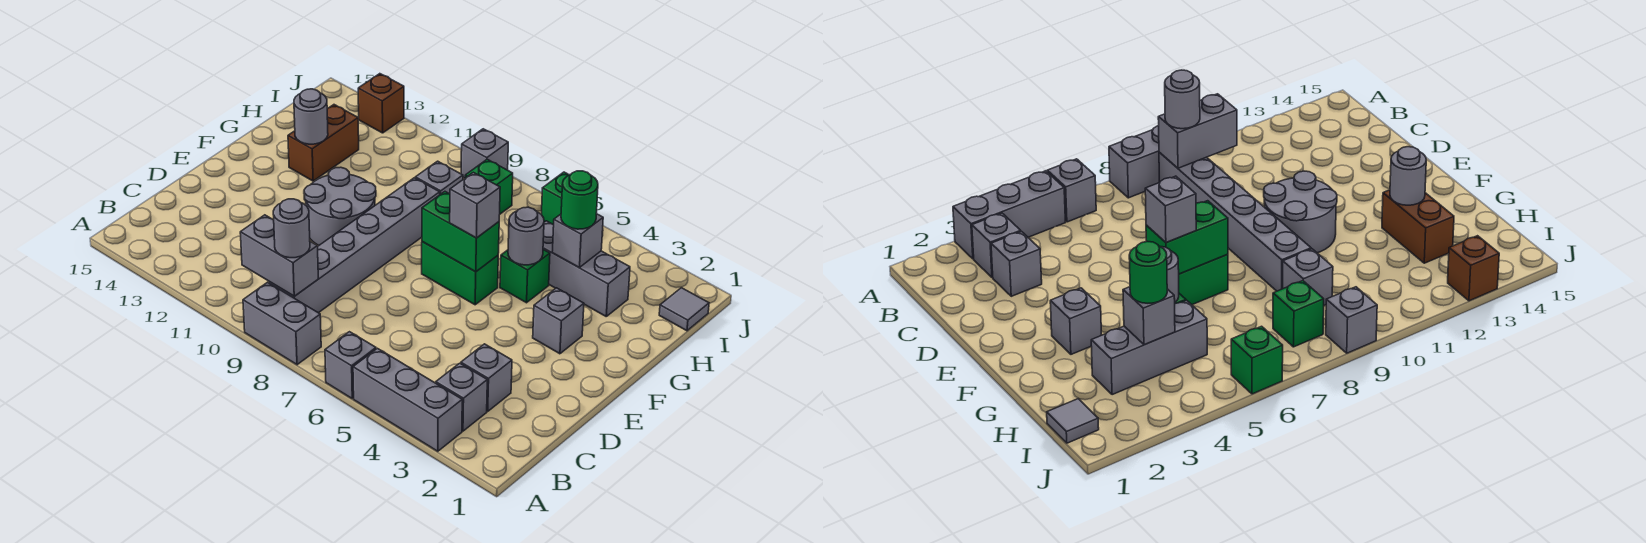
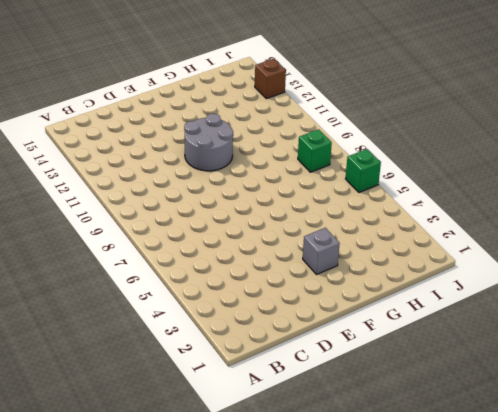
none -> grey 1x3 brick [353,348,462,451]
none -> grey 1x1 brick [325,332,376,398]
none -> grey 1x2 brick [243,282,321,365]

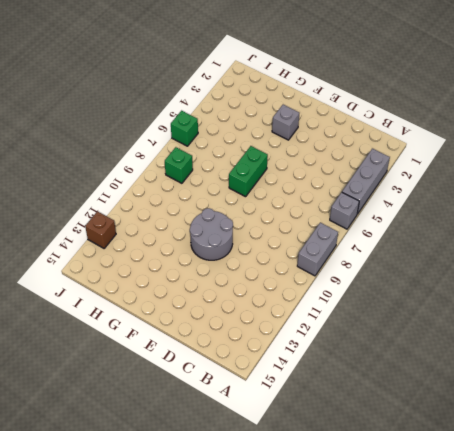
none -> grey 1x1 brick [436,363,487,431]
none -> grey 1x6 brick [269,178,440,313]
none -> grey 1x1 brick [461,344,512,411]

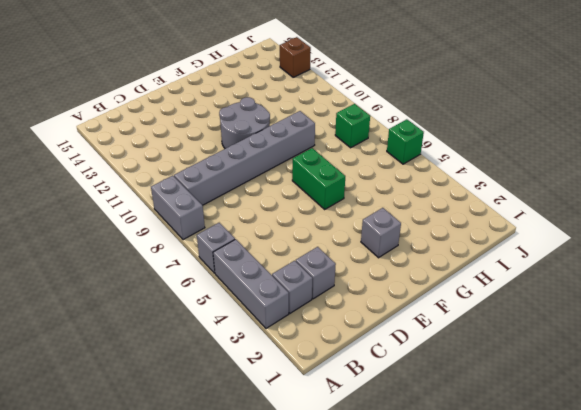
none -> green 1x1 brick [500,250,550,303]
none -> brown 1x2 brick [288,105,359,181]
none -> grey 1x3 brick [543,221,630,316]

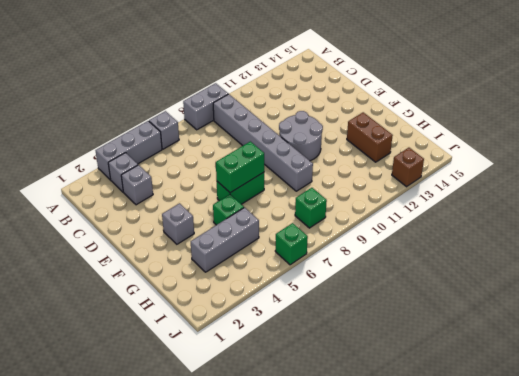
none -> grey 1x1 brick [415,161,463,194]
none -> grey 1x1 tile [659,288,709,331]
none -> grey 1x1 brick [461,129,508,178]

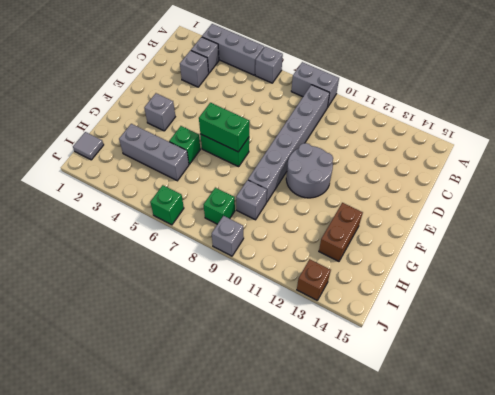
none -> grey 1x2 brick [240,215,318,296]
none -> grey 1x1 round brick [508,207,544,265]
none -> grey 1x1 round brick [294,89,328,144]

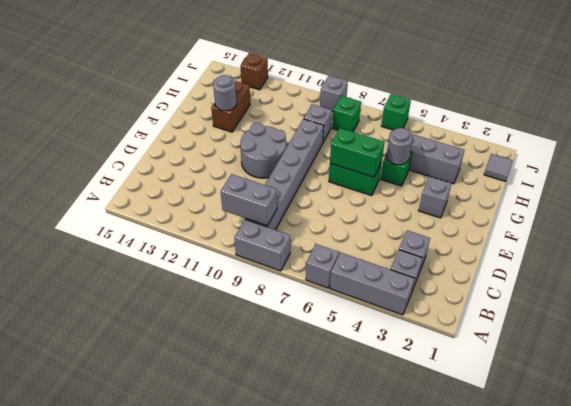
none -> grey 1x1 brick [552,214,603,268]
none -> grey 1x1 round brick [273,199,310,258]
none -> grey 1x1 brick [450,172,500,238]

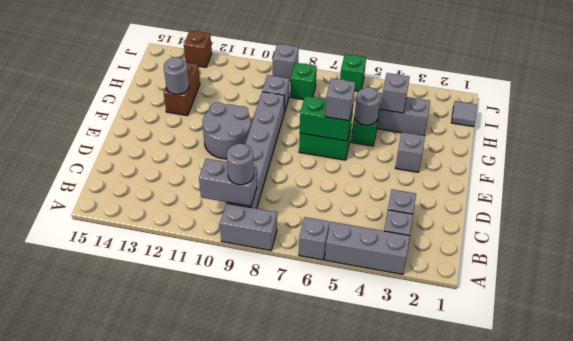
none -> green 1x1 round brick [561,171,598,229]

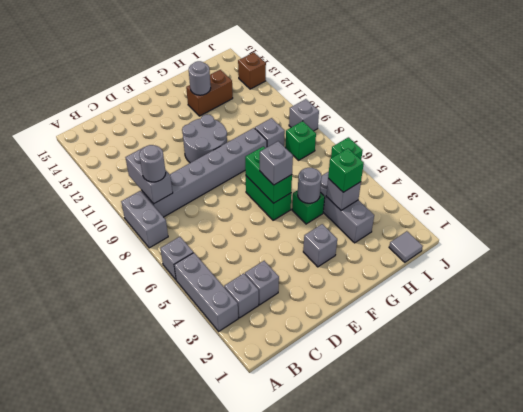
green 1x1 brick [328,149,364,192] -> green 1x1 round brick [561,171,598,229]

